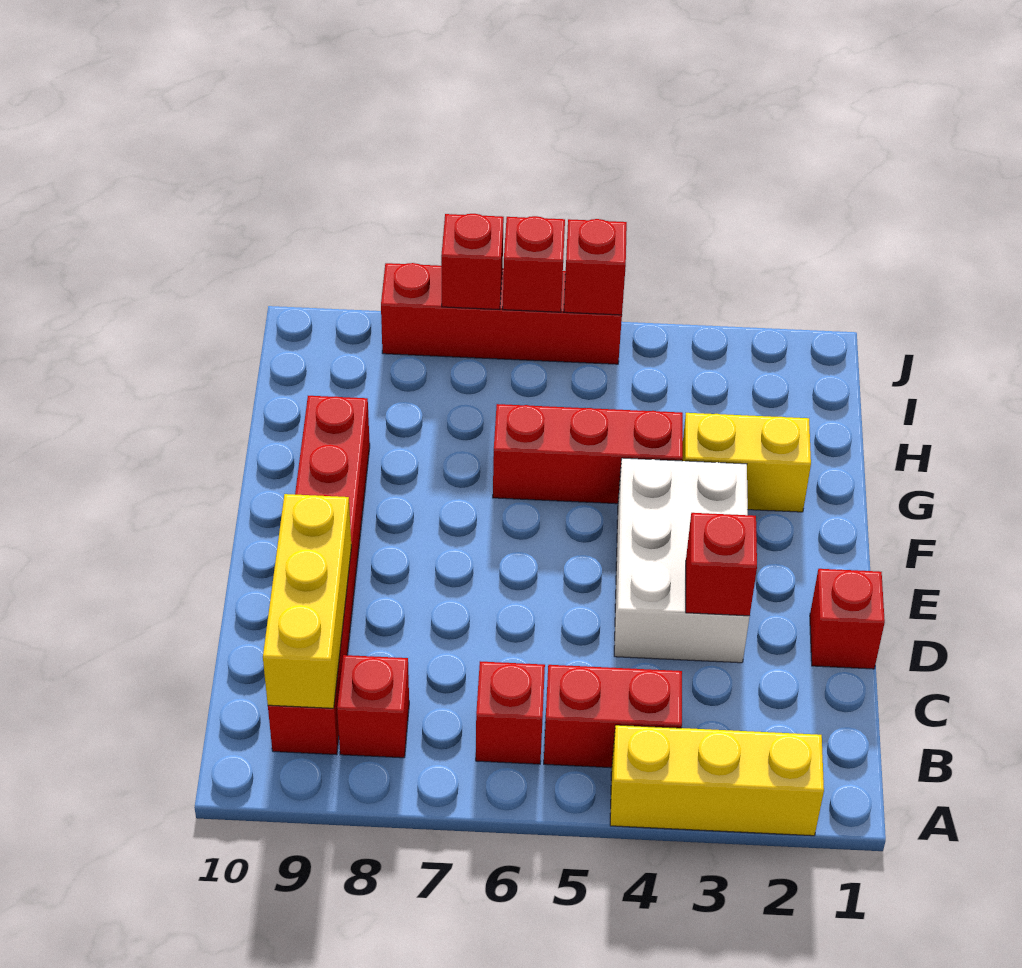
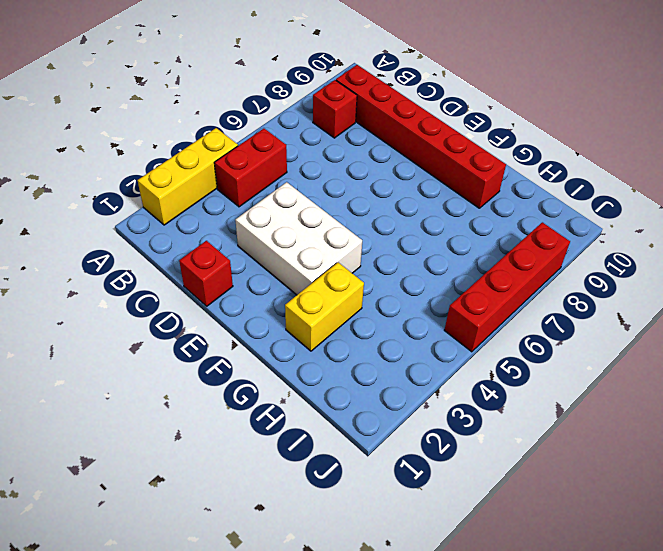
none -> red 1x1 brick [476,662,545,764]
none -> red 1x3 brick [493,404,683,504]
none -> yellow 1x3 brick [263,494,351,708]

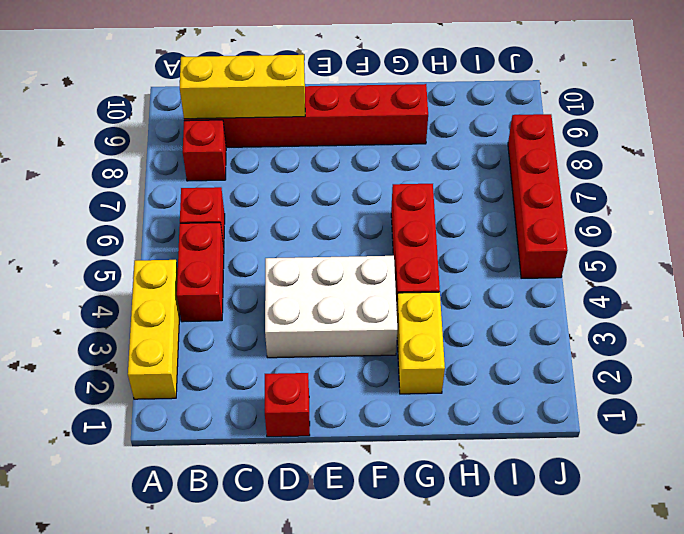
none -> red 1x1 brick [686,513,757,616]
none -> red 1x1 brick [564,219,627,315]
none -> red 1x1 brick [503,216,565,312]

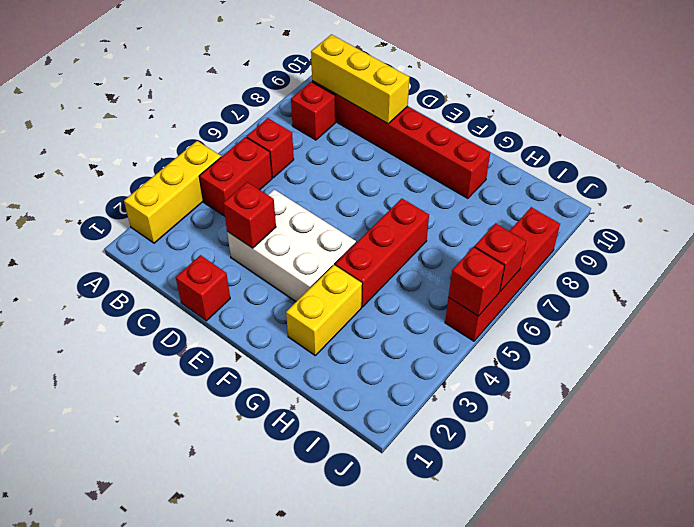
none -> red 1x1 brick [441,214,504,310]

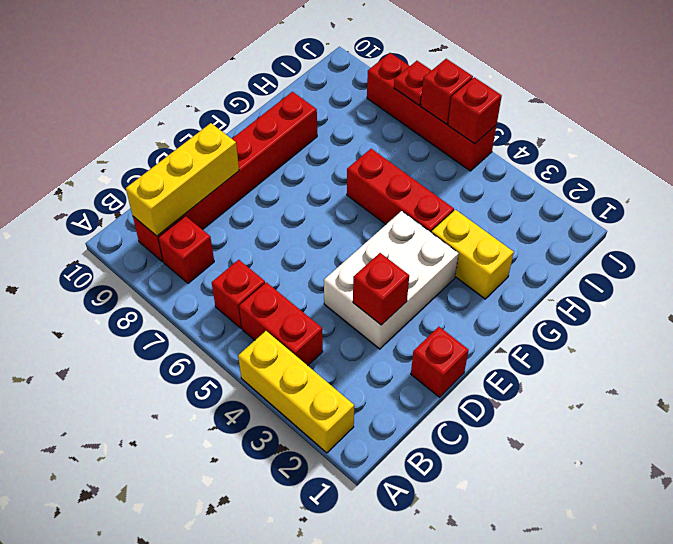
red 1x1 plate [394,61,431,105] -> red 1x1 brick [441,214,504,310]

